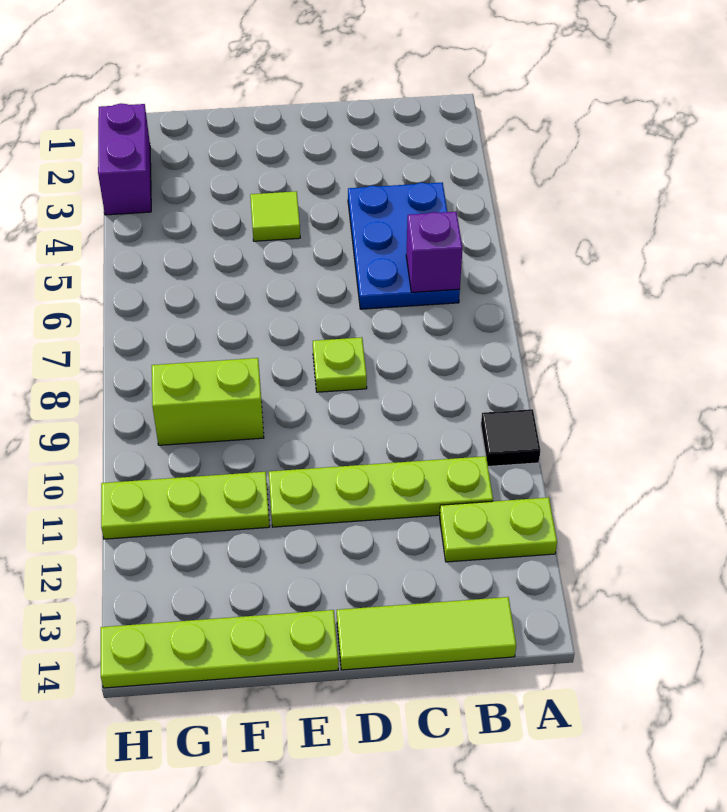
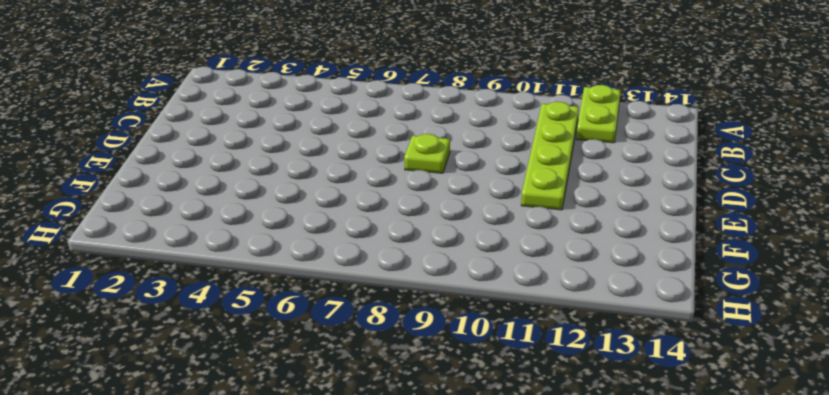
none -> black 1x1 tile [481,409,540,466]
none -> blue 2x3 plate [348,182,460,309]
none -> lime 1x3 tile [337,597,516,670]

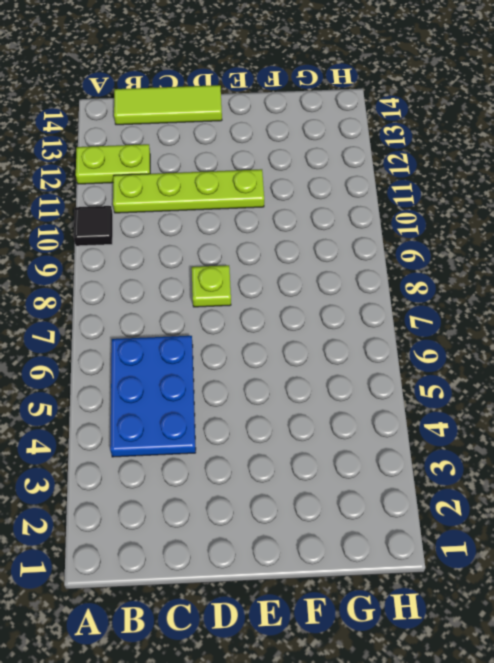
none -> lime 1x1 tile [250,191,300,241]
none -> lime 1x4 plate [101,610,338,688]
none -> lime 1x2 brick [152,358,264,445]

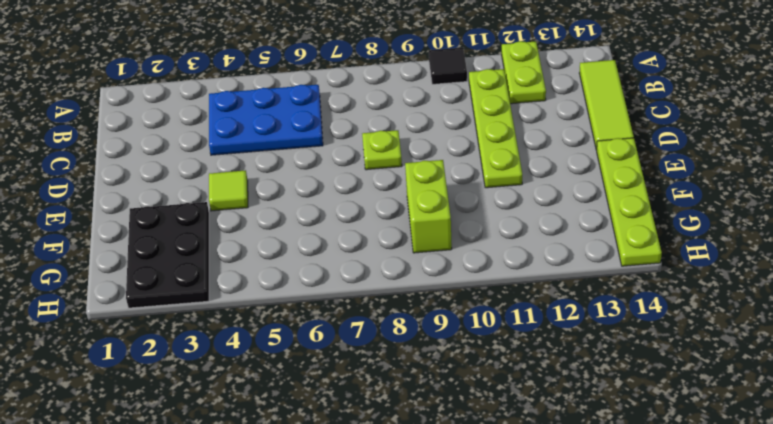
black 2x3 plate [126,202,209,308] -> purple 1x2 brick [98,103,151,215]
none -> lime 1x3 plate [101,472,270,539]
none -> purple 1x1 brick [406,212,462,292]

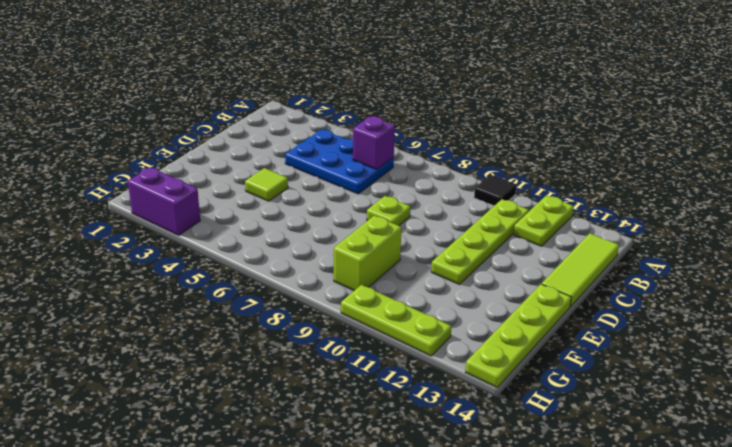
lime 1x3 plate [341,285,451,356] -> lime 1x3 plate turned to [101,472,270,539]

